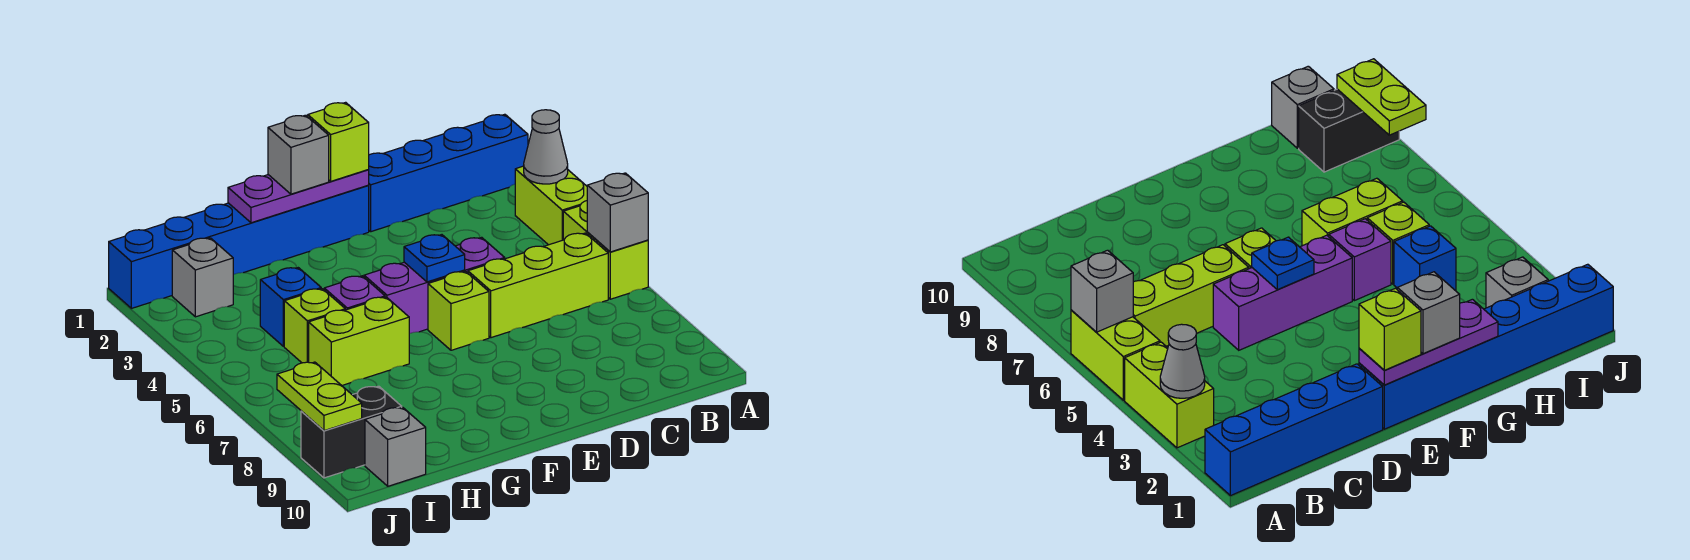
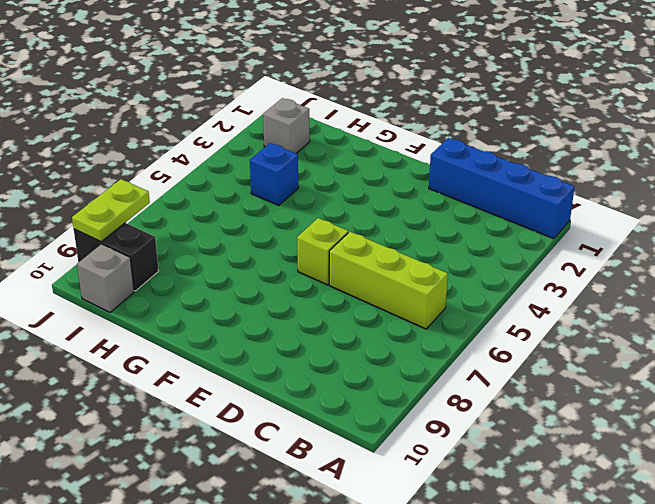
none -> lime 1x2 brick [515,166,587,245]
none -> lime 1x2 brick [563,201,648,299]
none -> purple 1x3 brick [364,237,505,334]

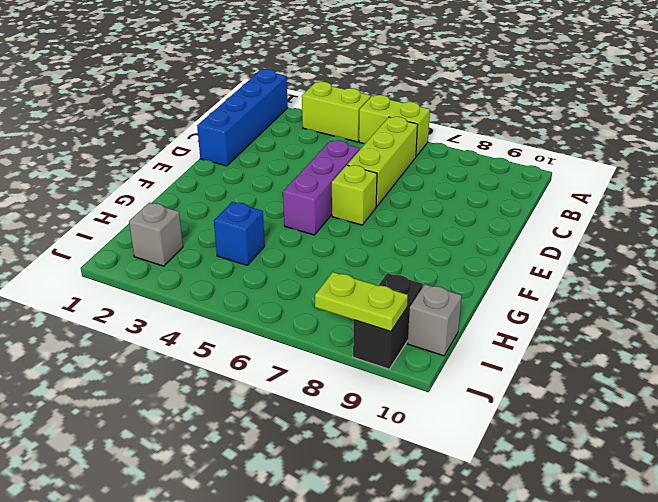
none -> blue 1x6 brick [109,185,369,308]
none -> purple 1x1 brick [324,276,385,310]
none -> lime 1x2 brick [309,297,409,385]

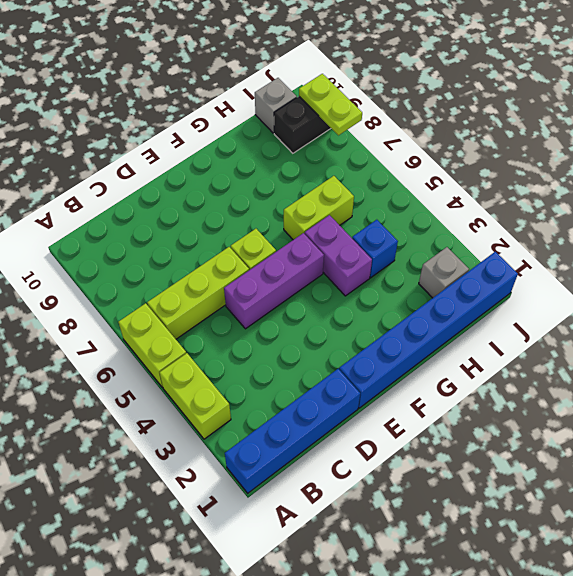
purple 1x2 brick [305,215,372,296] -> purple 1x1 brick [324,276,385,310]
none -> lime 1x1 brick [284,289,345,363]
none -> grey 1x1 cone [524,110,568,184]
none -> grey 1x1 brick [587,173,648,252]

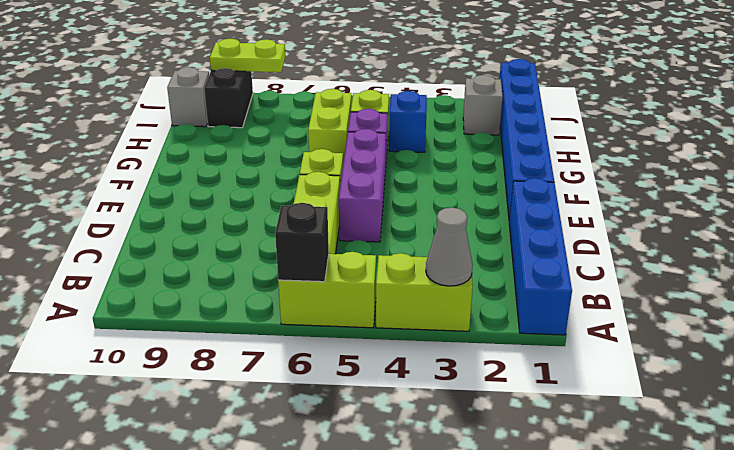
black 1x1 brick [275,203,329,282] -> grey 1x1 brick [587,173,648,252]
none -> purple 1x3 plate [228,170,369,223]
none -> blue 1x1 plate [404,235,465,282]
none -> lime 1x1 brick [308,102,369,181]

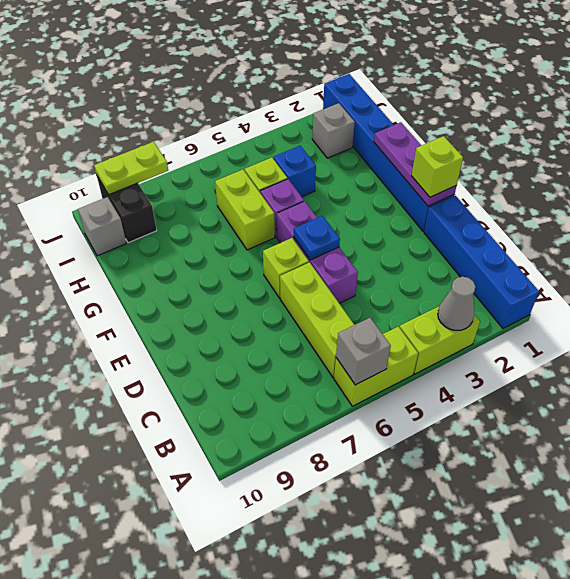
none -> grey 1x1 brick [268,115,329,194]

